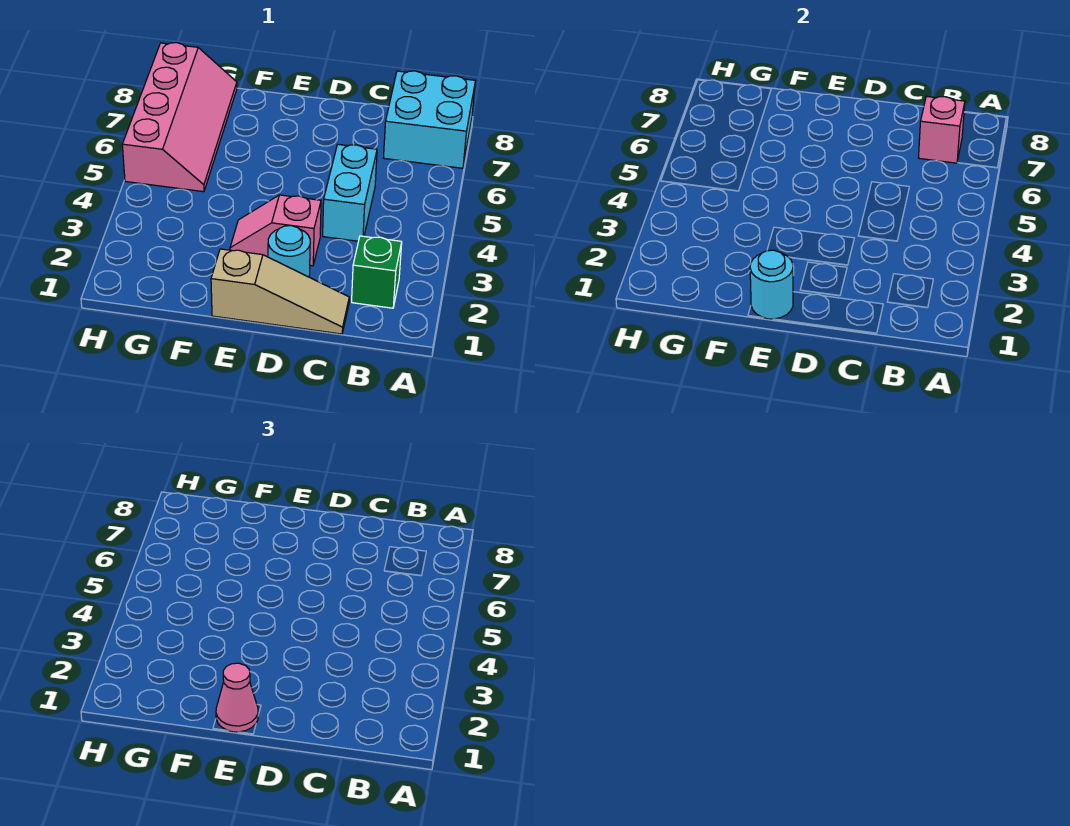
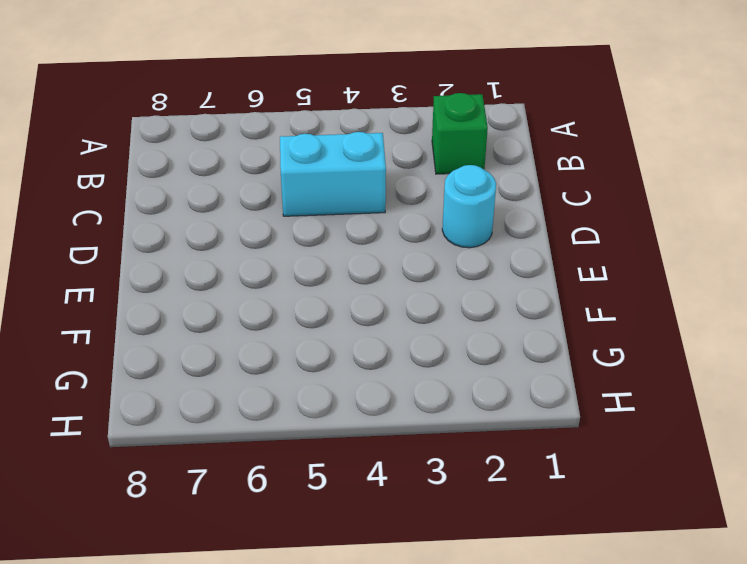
none -> cyan 2x2 brick [384,71,475,168]
none -> tan 1x3 slope [211,249,349,334]

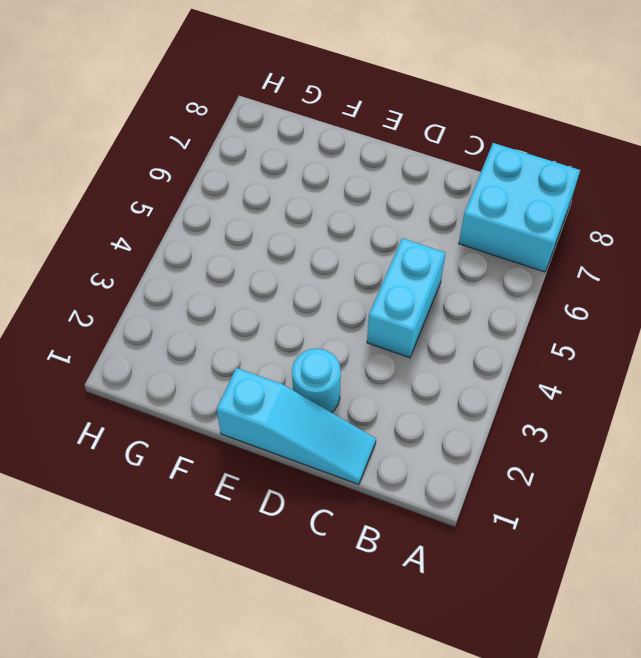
cyan 1x3 slope [217,368,376,484] -> tan 1x3 slope [211,249,349,334]
none -> green 1x1 brick [352,236,402,308]
none -> pink 1x2 slope [230,195,321,266]

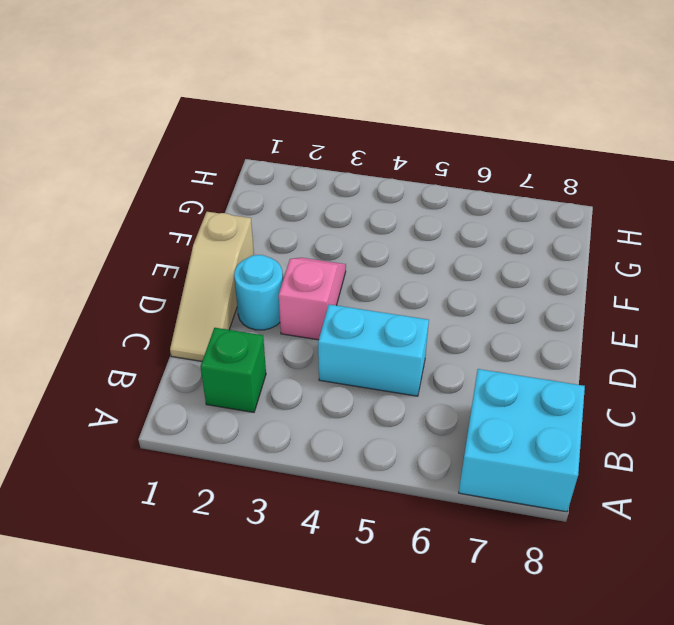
none -> pink 2x4 slope [122,43,237,192]
none -> pink 1x1 brick [919,96,965,163]

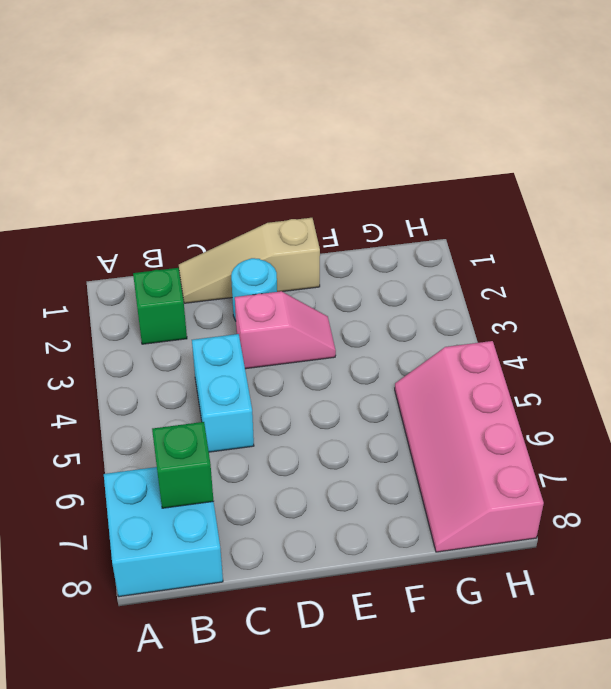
green 1x1 brick [152,422,213,508] -> pink 1x1 brick [919,96,965,163]
none -> cyan 1x1 round brick [750,250,793,319]
none -> pink 1x1 cone [216,663,258,732]

